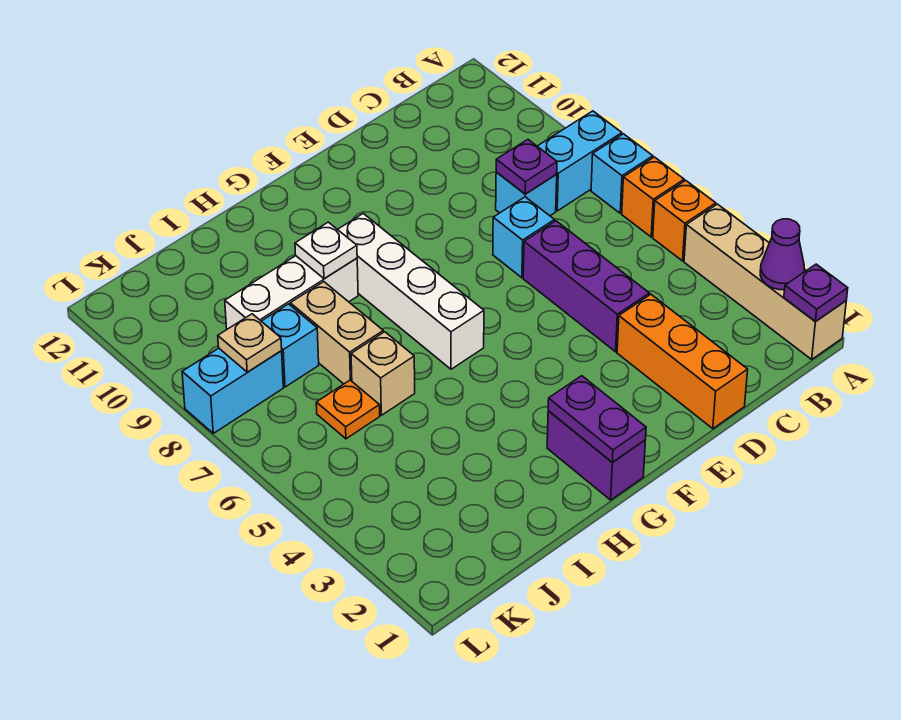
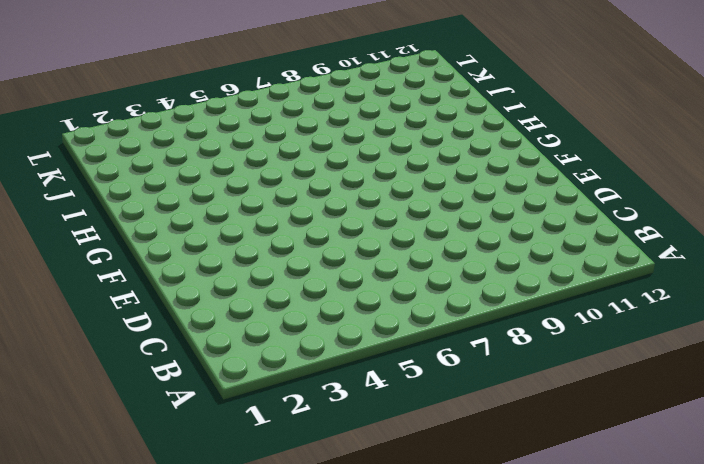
none -> tan 1x4 brick [684,204,846,359]
none -> orange 1x1 brick [653,180,716,261]
none -> orange 1x1 brick [622,157,684,237]

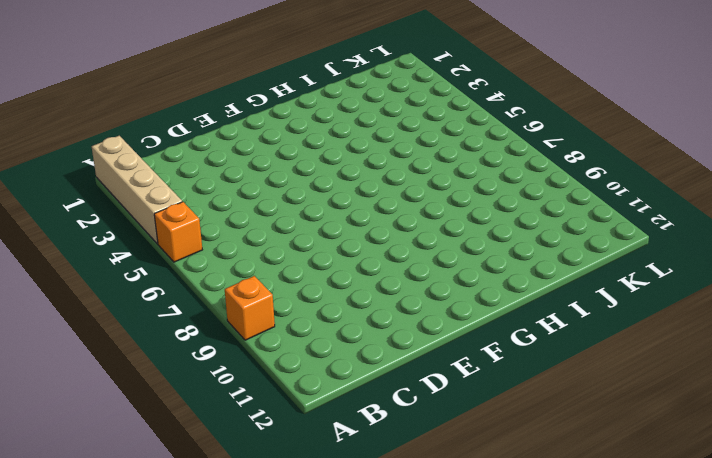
orange 1x1 brick [225,276,275,340] -> orange 1x1 brick moved to [622,157,684,237]
none -> cyan 1x1 brick [591,134,653,213]
none -> cyan 1x2 brick [537,111,622,211]
none -> cyan 1x1 brick [496,172,557,216]

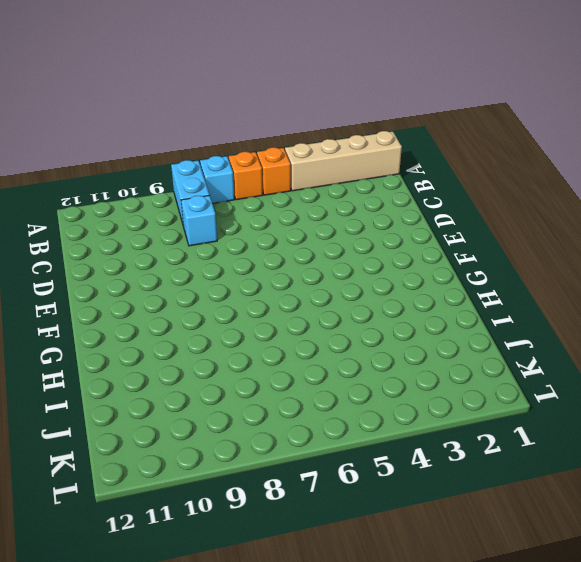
none -> orange 1x3 brick [617,294,748,429]
none -> purple 1x3 brick [523,221,649,352]
none -> cyan 1x1 brick [493,197,554,278]

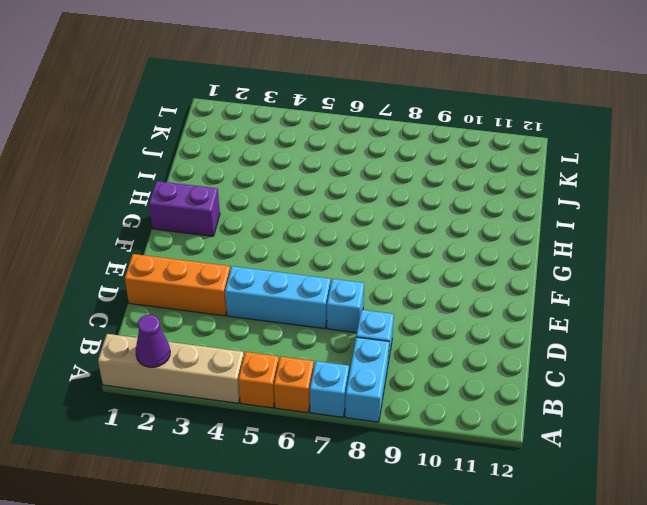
cyan 1x3 brick [225,266,330,329] -> purple 1x3 brick [523,221,649,352]
none -> white 1x4 brick [338,214,484,369]
none -> white 1x3 brick [225,256,358,329]
none -> tan 1x1 brick [351,332,415,415]

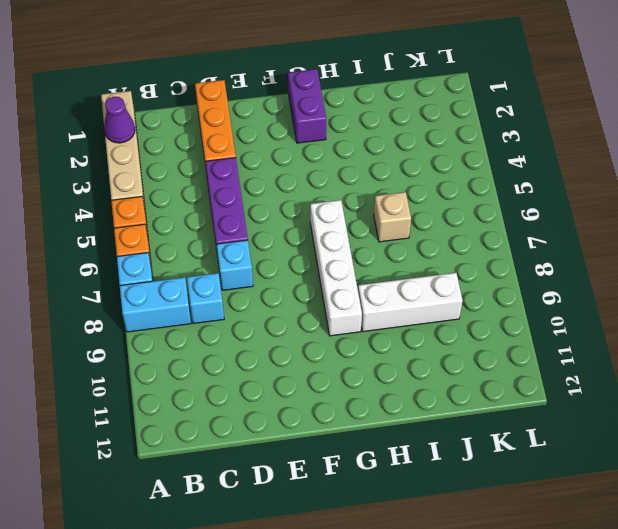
none -> tan 1x2 brick [290,282,383,384]
none -> orange 1x1 plate [316,380,380,439]
none -> cyan 1x1 brick [262,304,319,387]

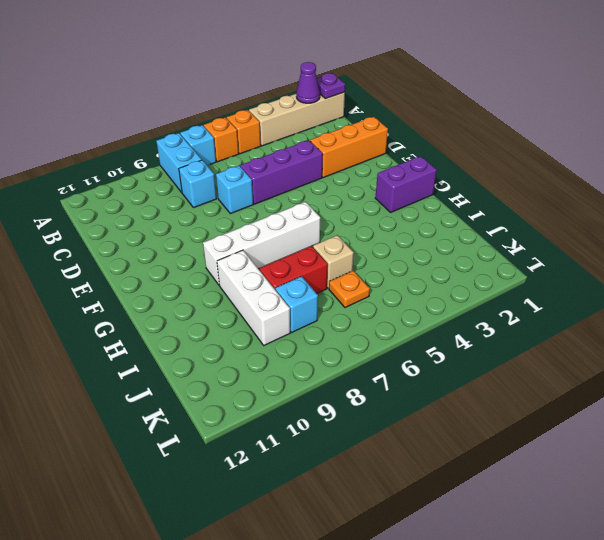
red 1x2 brick [260,246,328,294] -> tan 1x2 brick [290,282,383,384]
none -> cyan 1x2 brick [182,348,283,433]
none -> purple 1x1 plate [496,140,557,194]
none -> purple 1x2 plate [548,376,646,462]

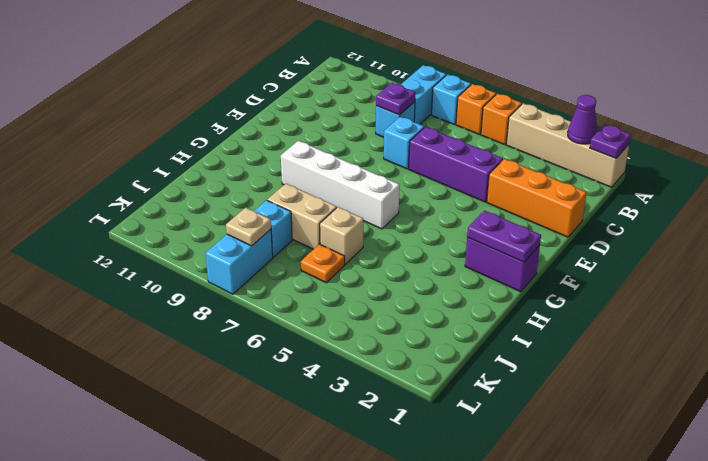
none -> white 1x3 brick [225,256,358,329]
none -> white 1x1 plate [295,222,357,279]

